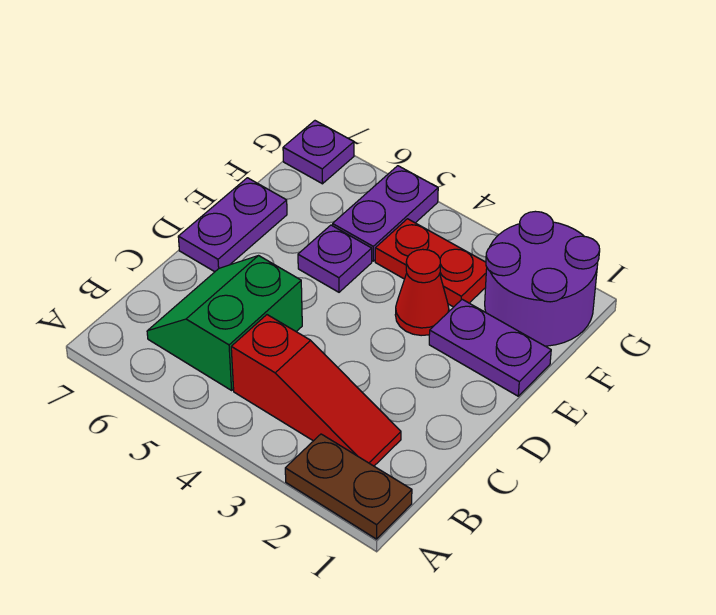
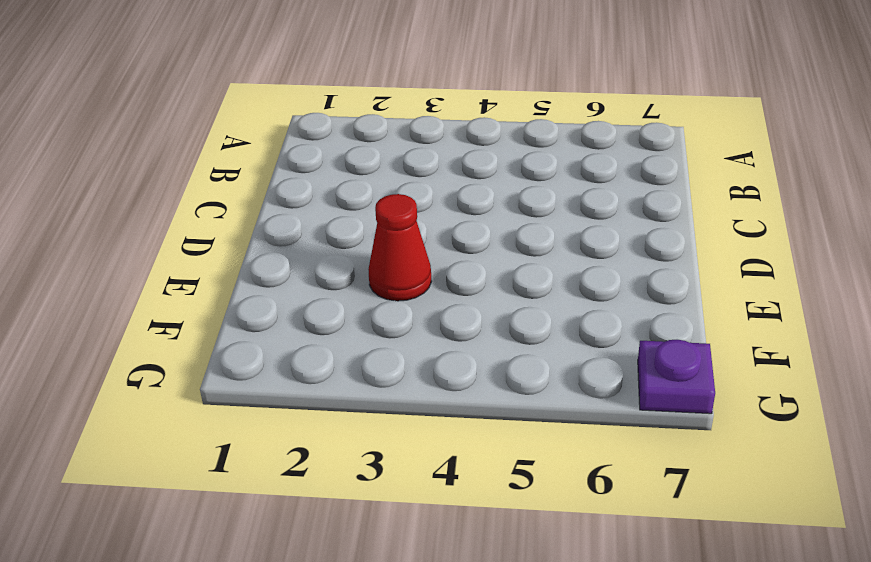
none -> brown 1x2 plate [285,434,412,539]
none -> red 1x3 slope [231,315,401,466]

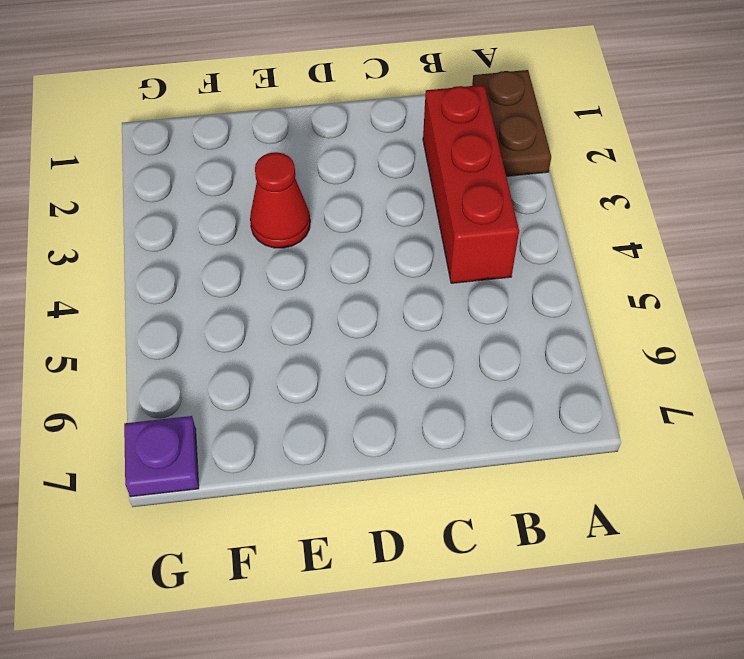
red 1x3 brick [423,85,519,283] -> red 1x3 slope [231,315,401,466]
none -> green 2x2 slope [147,256,302,390]
none -> purple 1x2 plate [178,178,287,272]

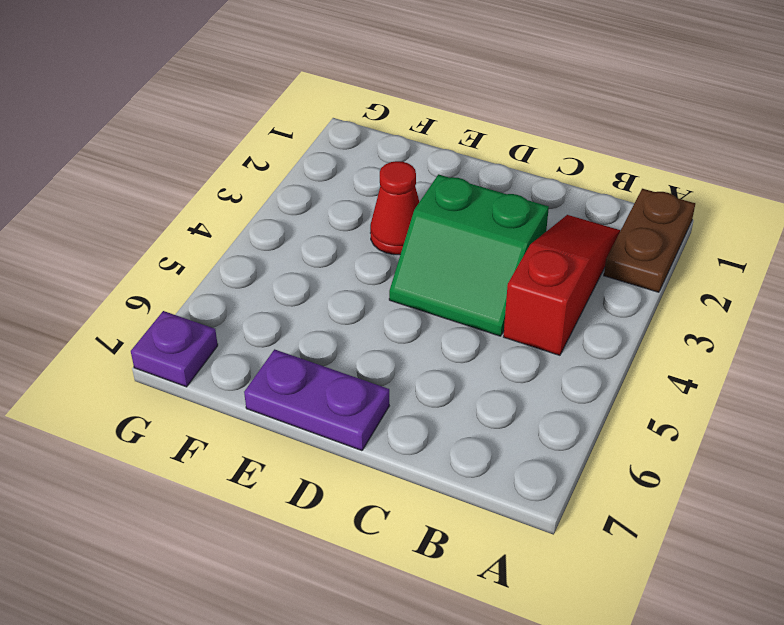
green 2x2 slope [389,174,549,336] -> green 2x2 slope moved to [147,256,302,390]
none -> purple 1x2 plate [429,299,551,396]
none -> purple 1x1 plate [298,225,372,292]

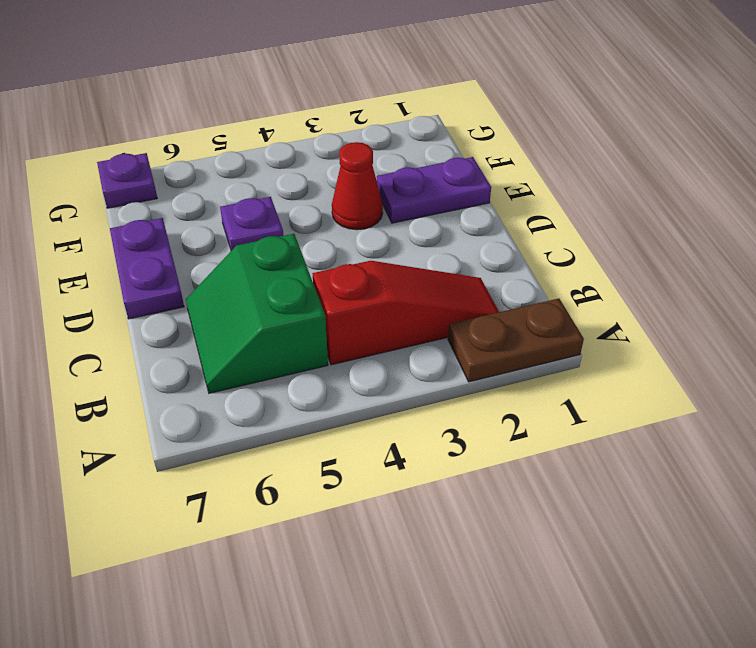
none -> purple 2x2 round brick [485,211,600,346]
none -> red 1x2 plate [375,219,487,307]

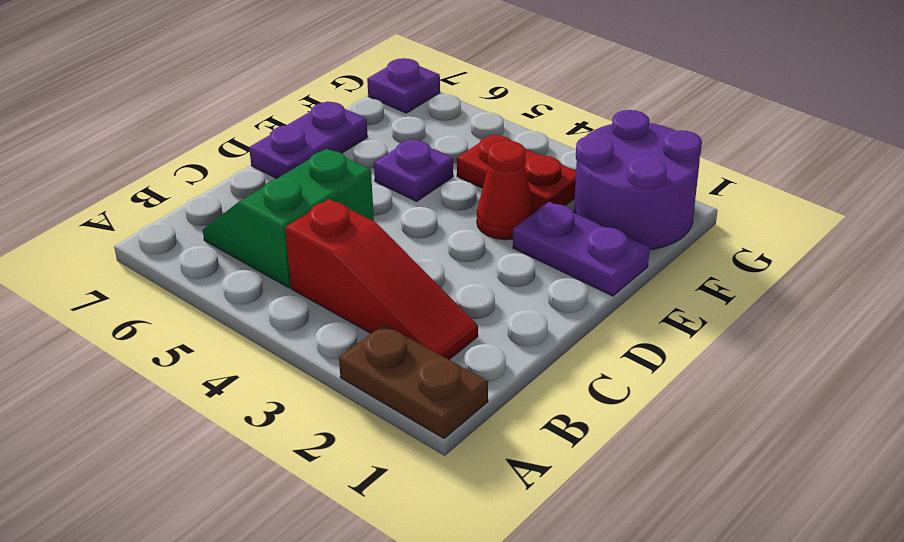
none -> purple 1x2 plate [333,166,438,261]

